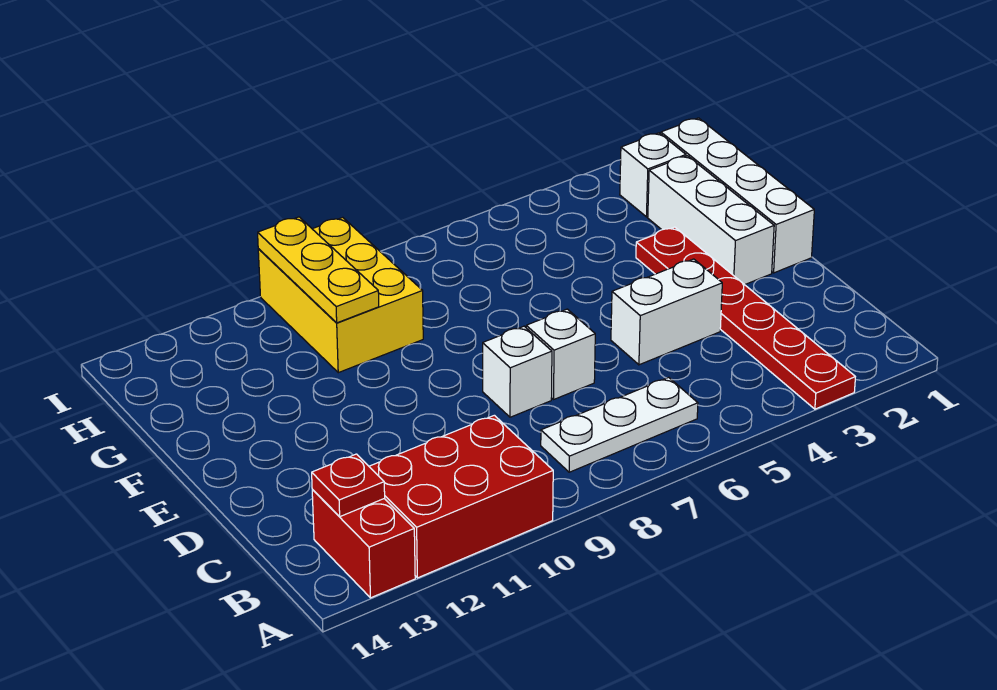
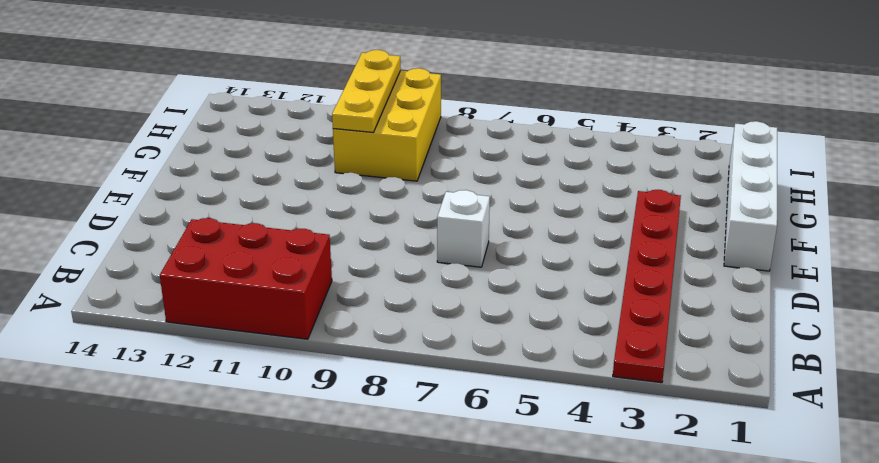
none -> red 1x2 brick [312,490,415,598]
none -> white 1x3 plate [541,377,698,472]
none -> white 1x2 brick [611,259,722,365]

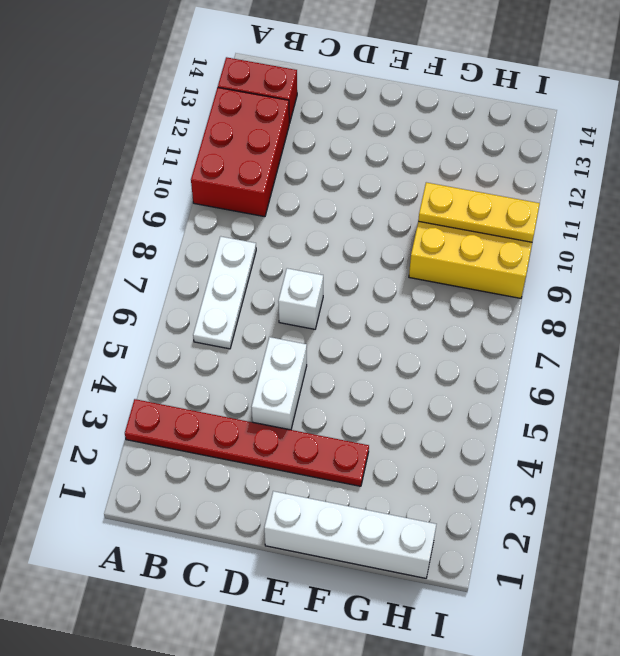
none -> white 1x1 brick [483,326,552,417]
none -> white 1x3 brick [648,156,774,285]
none -> white 1x1 brick [620,133,686,217]

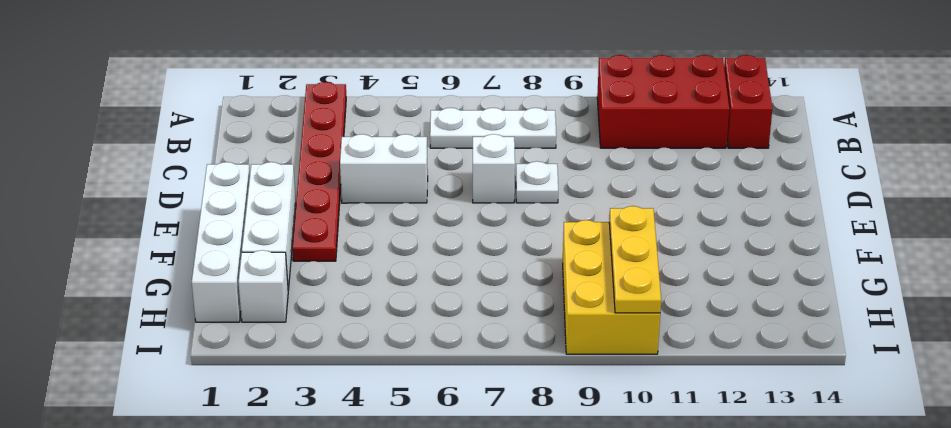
white 1x1 plate [516,161,558,203] -> white 1x1 brick [483,326,552,417]
none -> red 1x1 plate [312,454,385,517]

